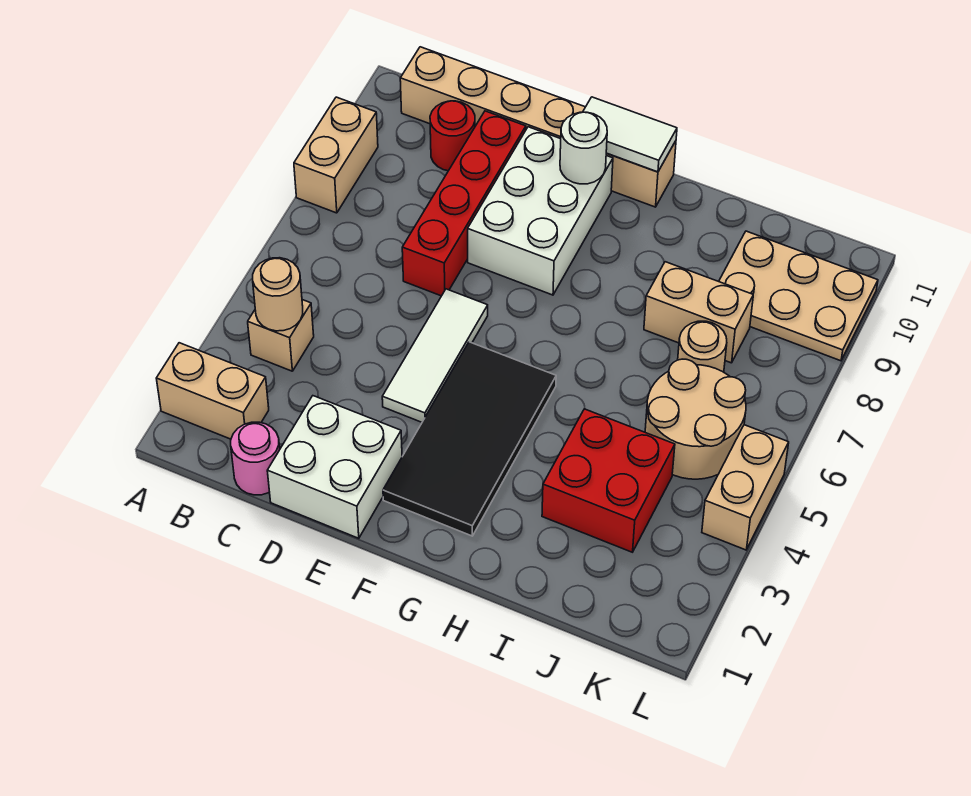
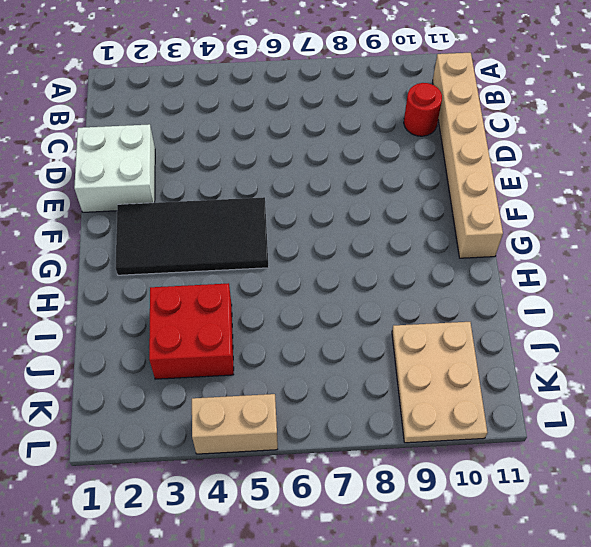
none -> tan 1x2 brick [156,343,269,439]
none -> tan 1x2 brick [294,97,378,213]
none -> tan 1x1 brick [248,300,314,371]

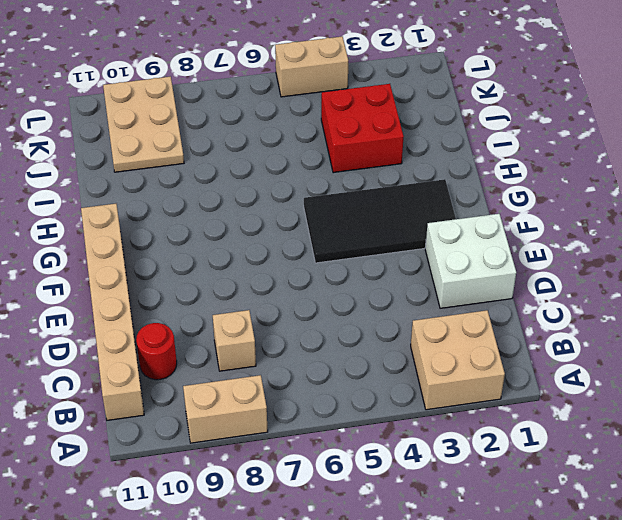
tan 2x2 brick [411,310,505,410] -> tan 1x2 brick [156,343,269,439]
tan 1x1 brick [213,310,256,371] -> tan 1x1 brick moved to [248,300,314,371]
none -> pink 1x1 round brick [231,422,280,495]
none -> red 1x4 brick [402,111,526,296]
none -> white 1x3 tile [382,289,488,422]

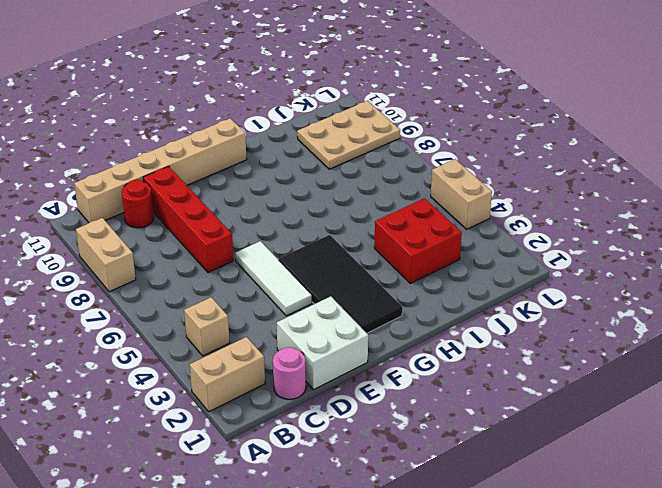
none -> white 2x3 brick [468,127,613,295]
none -> tan 1x2 brick [644,262,753,363]
none -> tan 2x2 round brick [645,359,746,479]

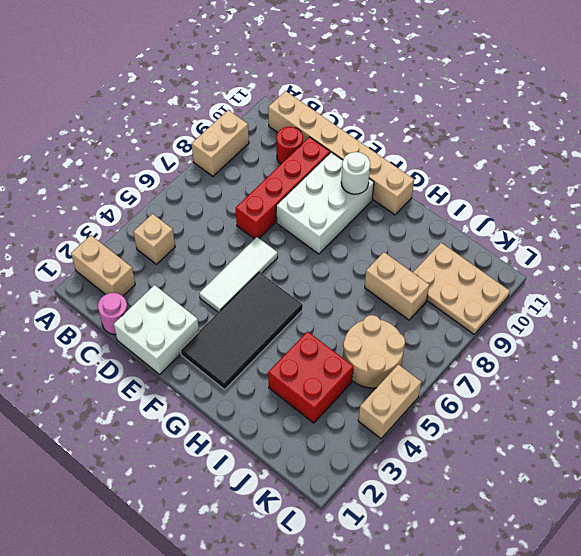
none -> tan 1x1 round brick [678,321,727,372]
none -> tan 1x1 round brick [253,258,303,331]
none -> white 1x2 tile [583,97,677,172]

